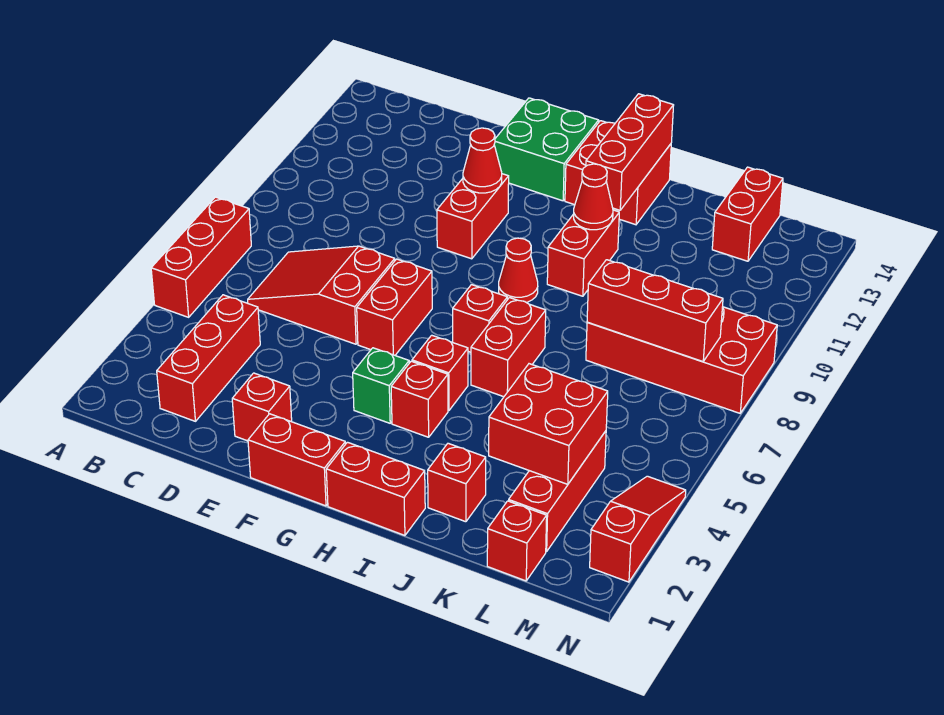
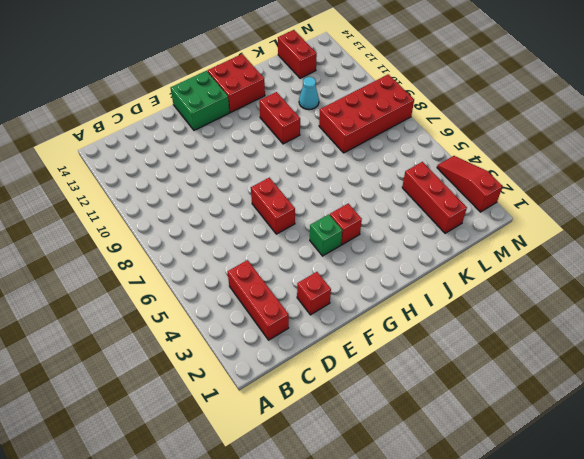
cyan 1x1 cone [299,77,319,110] -> none
none -> red 1x3 brick [151,197,251,317]
none -> red 2x3 slope [248,246,395,344]
none -> red 1x2 brick [248,414,345,506]

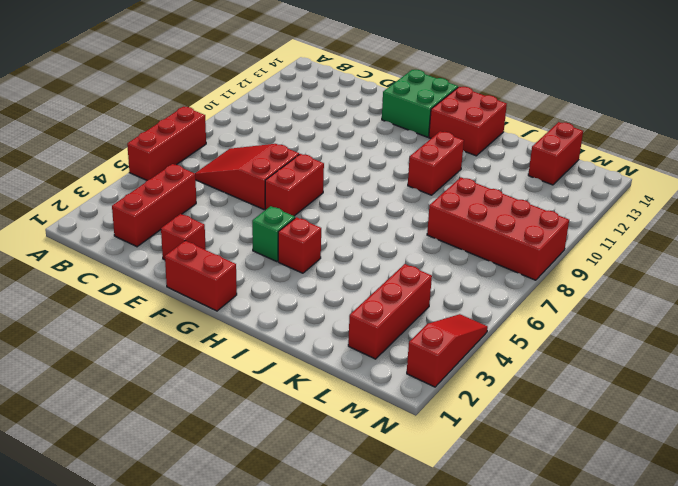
none -> red 1x2 brick [437,174,509,259]
none -> red 1x2 brick [326,442,425,535]
none -> red 1x1 brick [412,335,468,411]

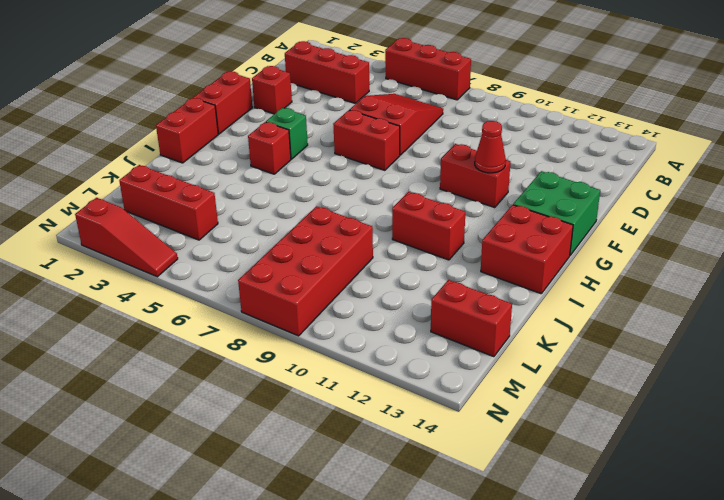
none -> red 1x1 brick [412,335,468,411]
none -> red 1x1 brick [453,285,507,352]
none -> red 1x1 cone [499,238,538,303]

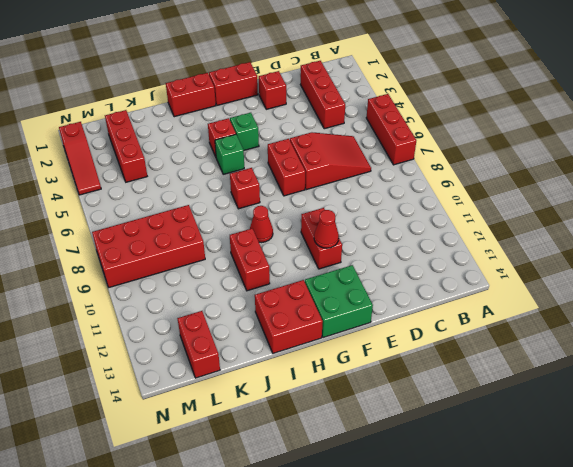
green 1x1 brick [215,134,244,174] -> red 1x1 brick [412,335,468,411]
none -> red 1x2 brick [471,298,546,397]
none -> red 1x1 brick [428,443,486,522]
none -> red 1x1 brick [487,501,547,581]

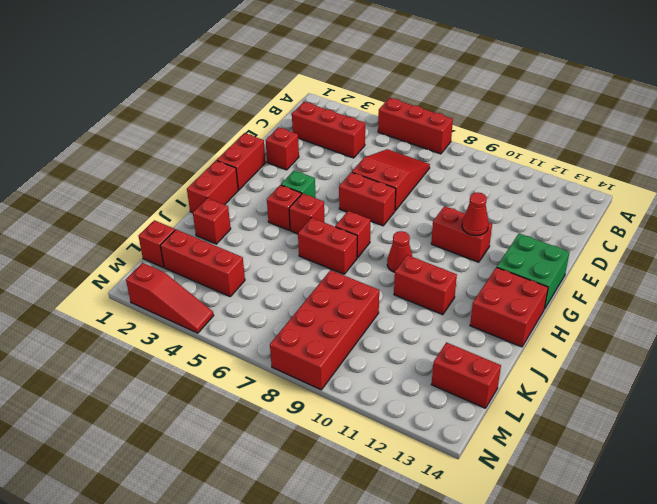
none -> red 1x1 cone [574,164,613,230]
none -> red 1x3 brick [586,94,674,210]
none -> red 2x2 brick [489,364,608,484]

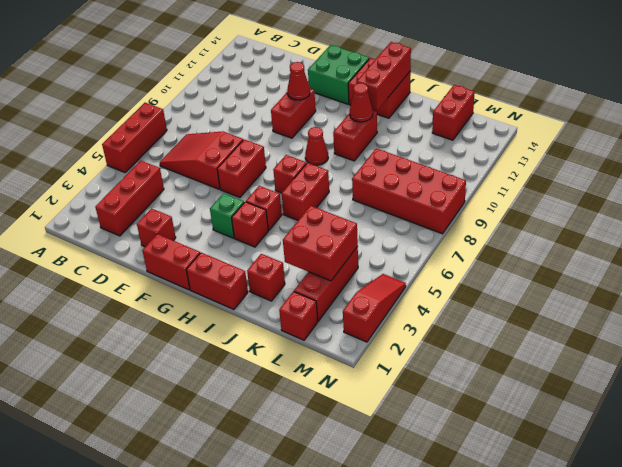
none -> red 1x3 brick [587,260,723,361]

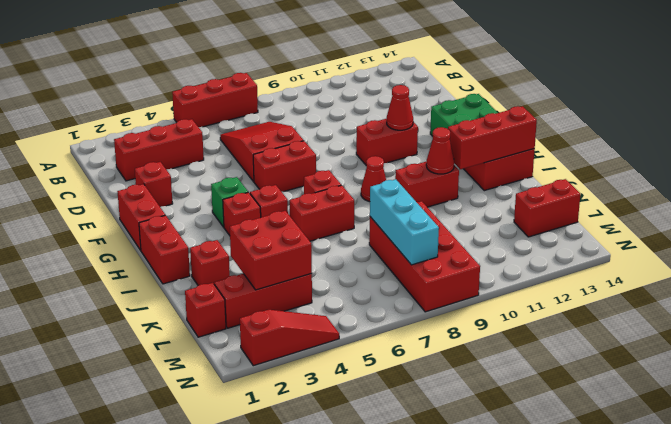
cyan 1x3 brick [370,179,439,265] -> red 1x3 brick [587,260,723,361]

